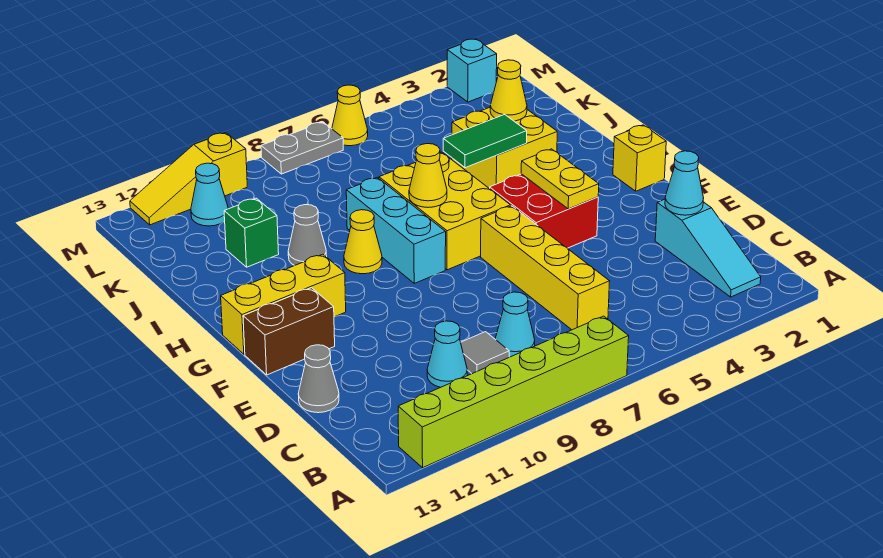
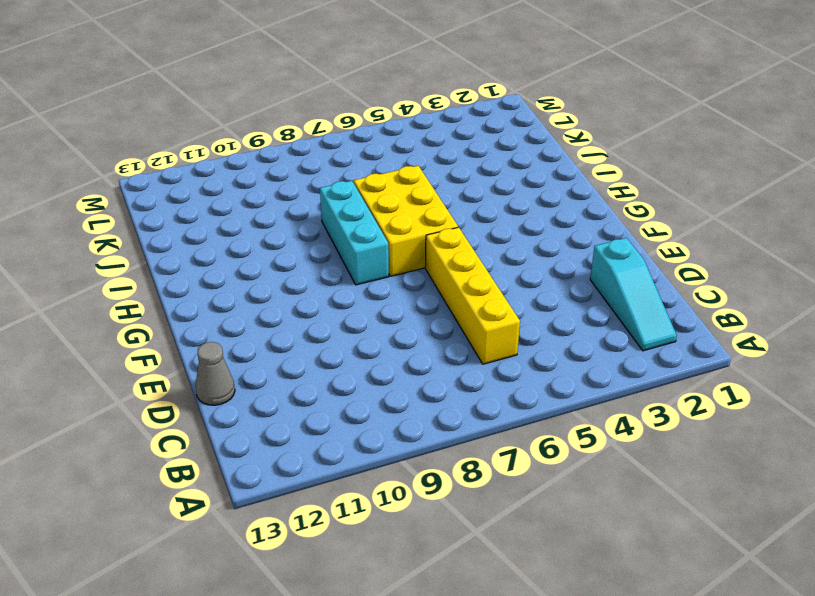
none -> lime 1x6 brick [398,316,629,468]
none -> cyan 1x1 cone [495,292,535,357]
none -> grey 1x1 tile [461,332,509,374]

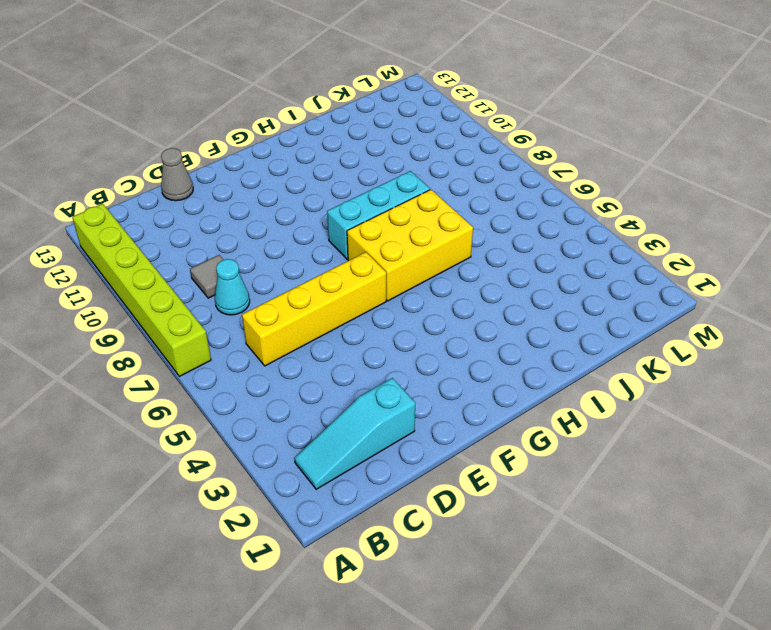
none -> cyan 1x1 cone [427,321,467,387]
none -> red 2x2 brick [490,174,598,248]
none -> brown 1x2 brick [243,288,335,375]

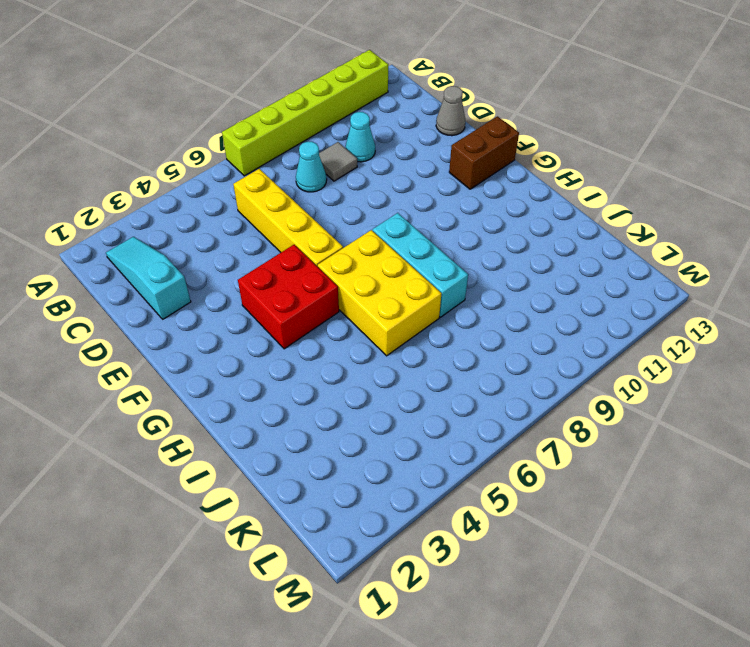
none -> yellow 1x1 brick [613,125,666,191]
none -> yellow 1x3 brick [221,254,346,354]
none -> yellow 1x1 cone [344,210,382,274]

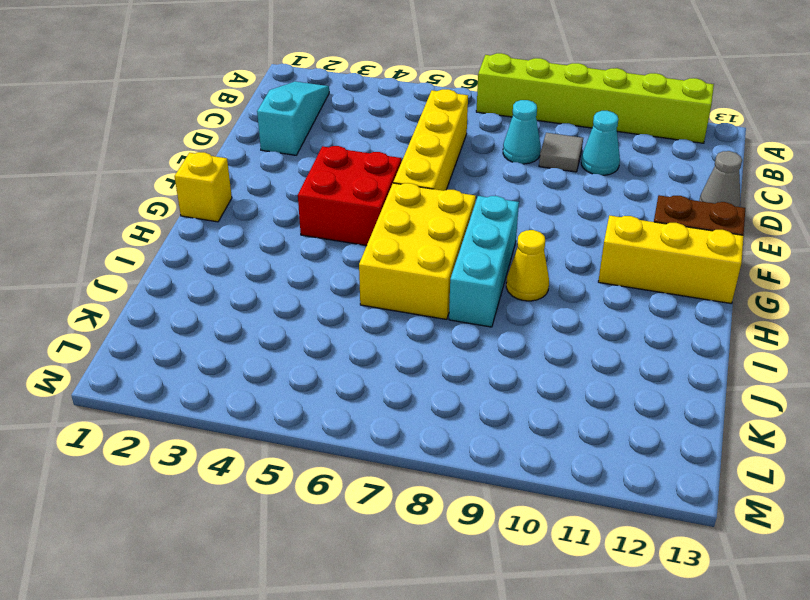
none -> yellow 2x2 brick [452,107,557,189]
none -> grey 1x1 cone [288,205,327,266]
none -> green 1x1 brick [224,198,279,267]

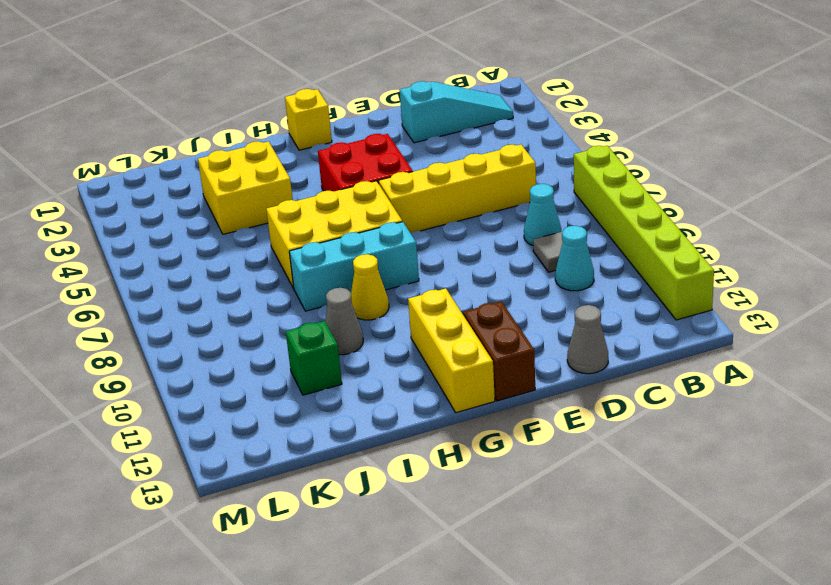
none -> cyan 1x1 cone [191,163,228,226]
none -> cyan 1x1 brick [447,39,497,102]
none -> yellow 1x1 cone [332,85,368,146]

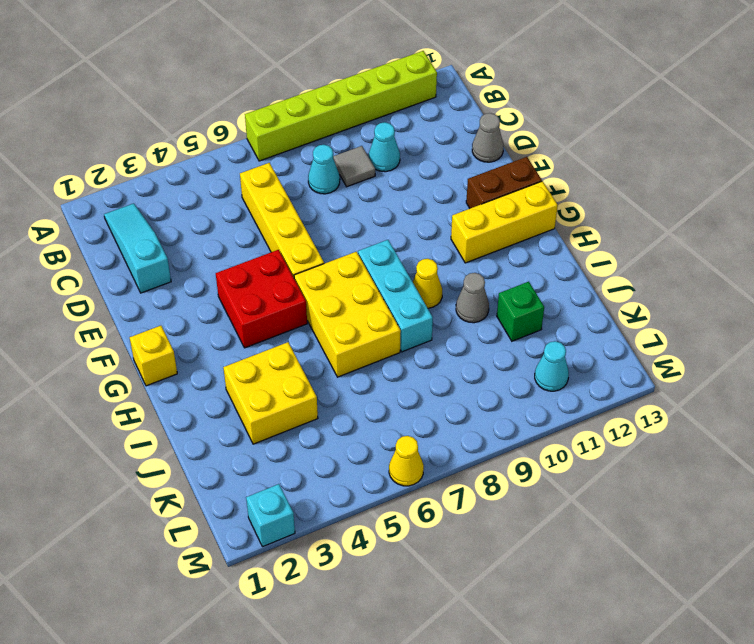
none -> grey 1x2 plate [261,122,343,174]
none -> yellow 1x3 slope [130,133,247,225]
none -> cyan 1x1 cone [665,151,703,215]

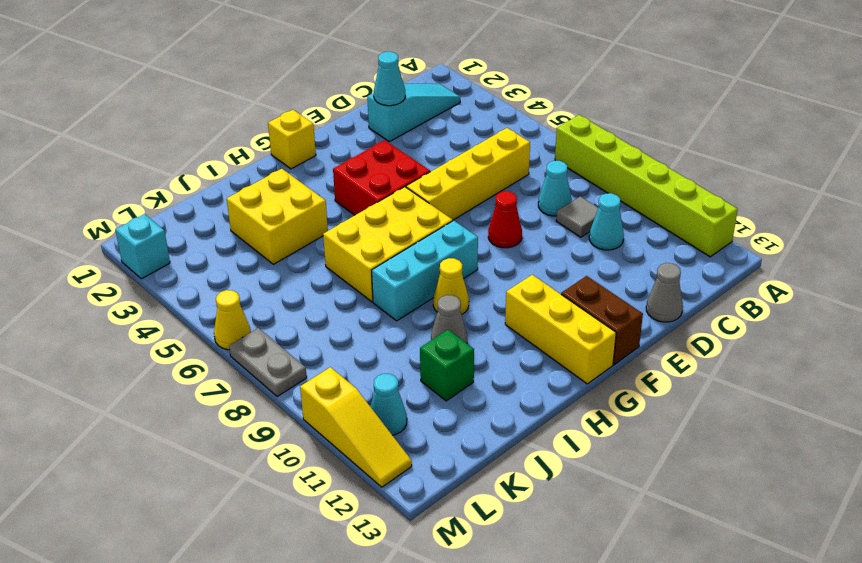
red 1x1 cone [488,191,522,248] -> none
none -> yellow 1x2 plate [521,149,599,209]
none -> yellow 1x1 cone [409,144,447,207]
none -> green 1x2 tile [443,115,527,168]

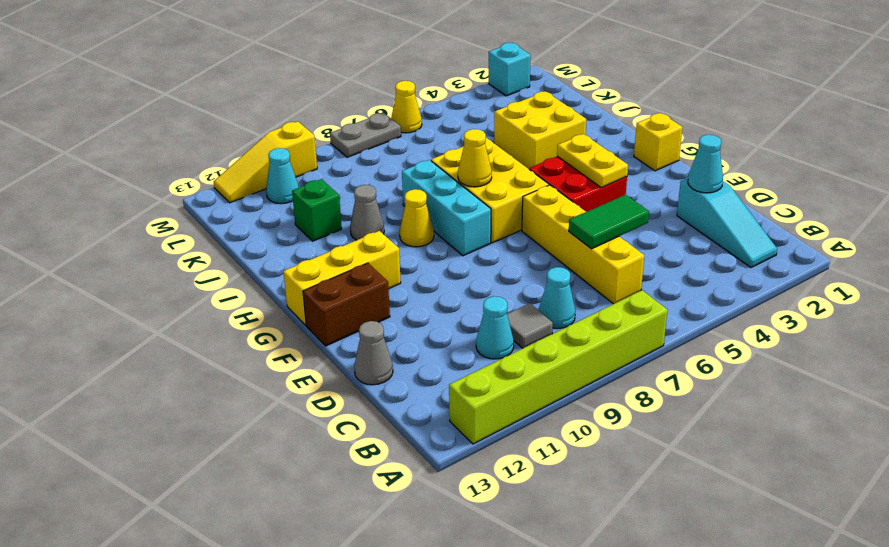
green 1x2 tile [569,194,649,249] -> green 1x2 tile moved to [443,115,527,168]
none -> yellow 1x1 cone [490,60,527,121]

